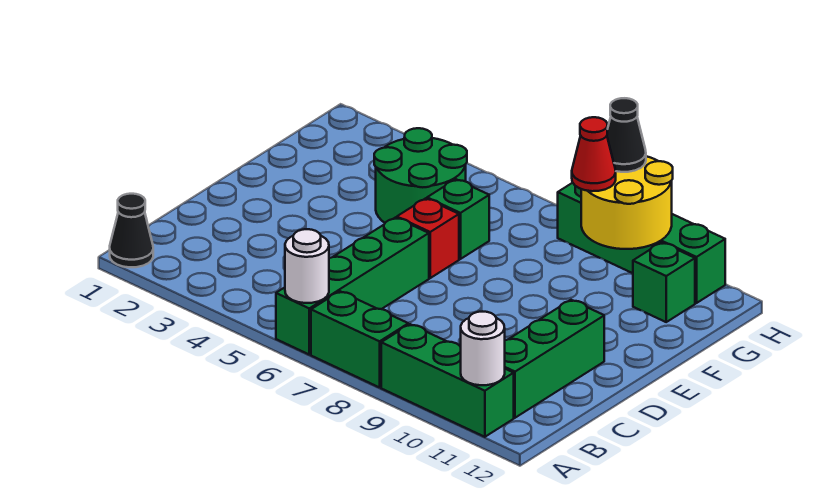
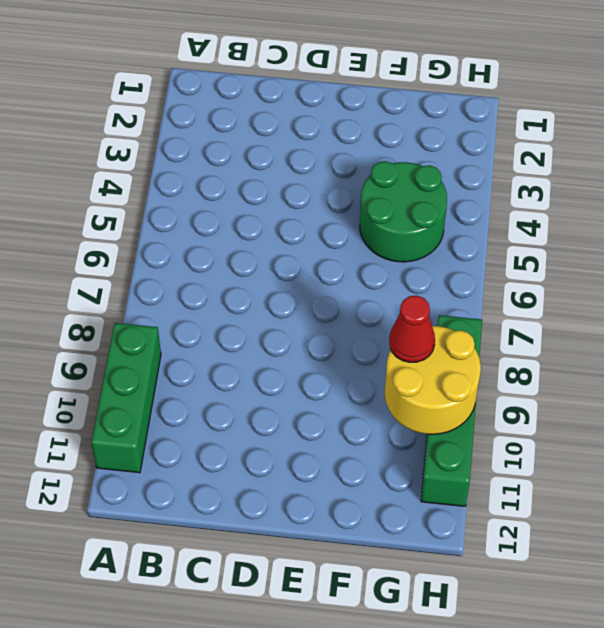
none -> black 1x1 cone [110,194,153,267]
none -> green 1x4 brick [276,218,429,354]
none -> green 1x2 brick [311,291,408,387]

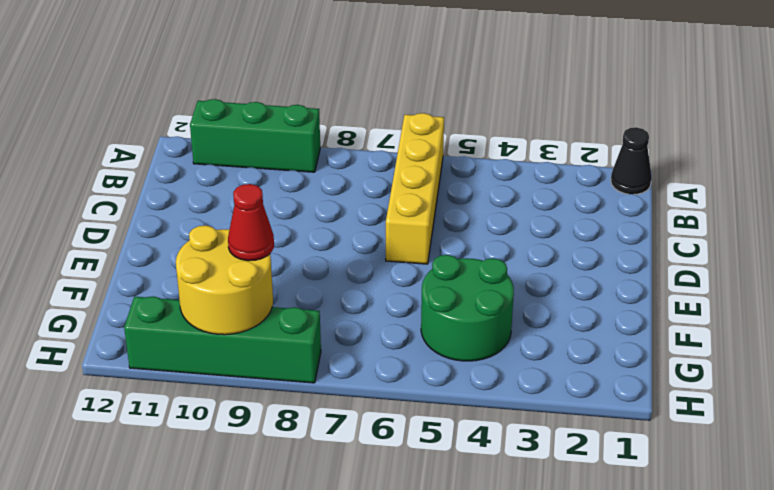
yellow 1x4 brick [386,113,444,264] -> green 1x4 brick [276,218,429,354]
none -> green 1x2 brick [311,291,408,387]
none -> green 1x3 brick [505,300,604,418]
none -> red 1x1 brick [397,198,459,278]

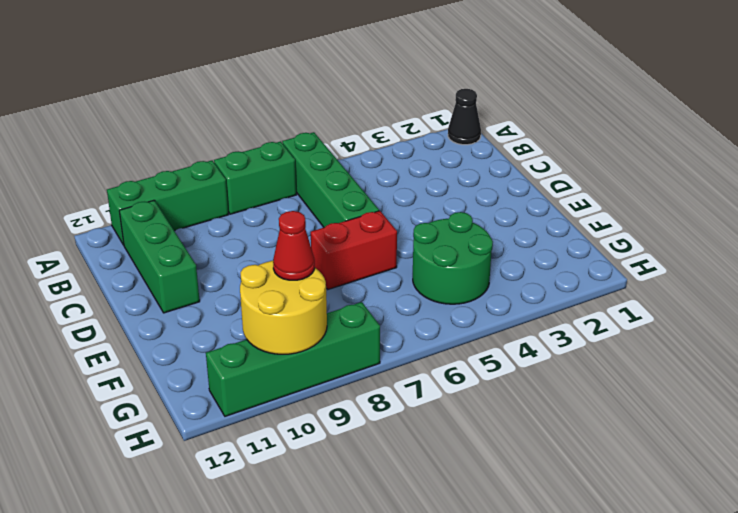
red 1x2 brick [311,211,397,289] -> red 1x1 brick [397,198,459,278]
none -> green 1x1 brick [427,179,489,259]
none -> green 1x1 brick [633,242,695,322]
none -> white 1x1 round brick [285,229,329,303]

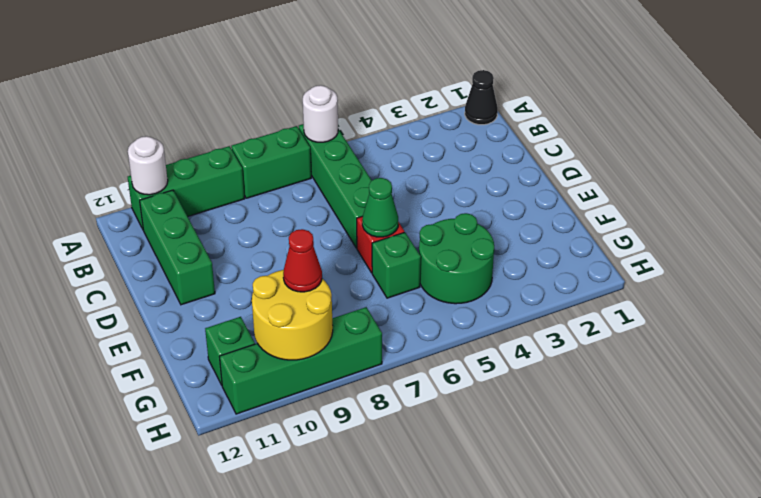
green 1x1 cone [362,178,398,237] -> none
none -> black 1x1 cone [607,98,646,172]

